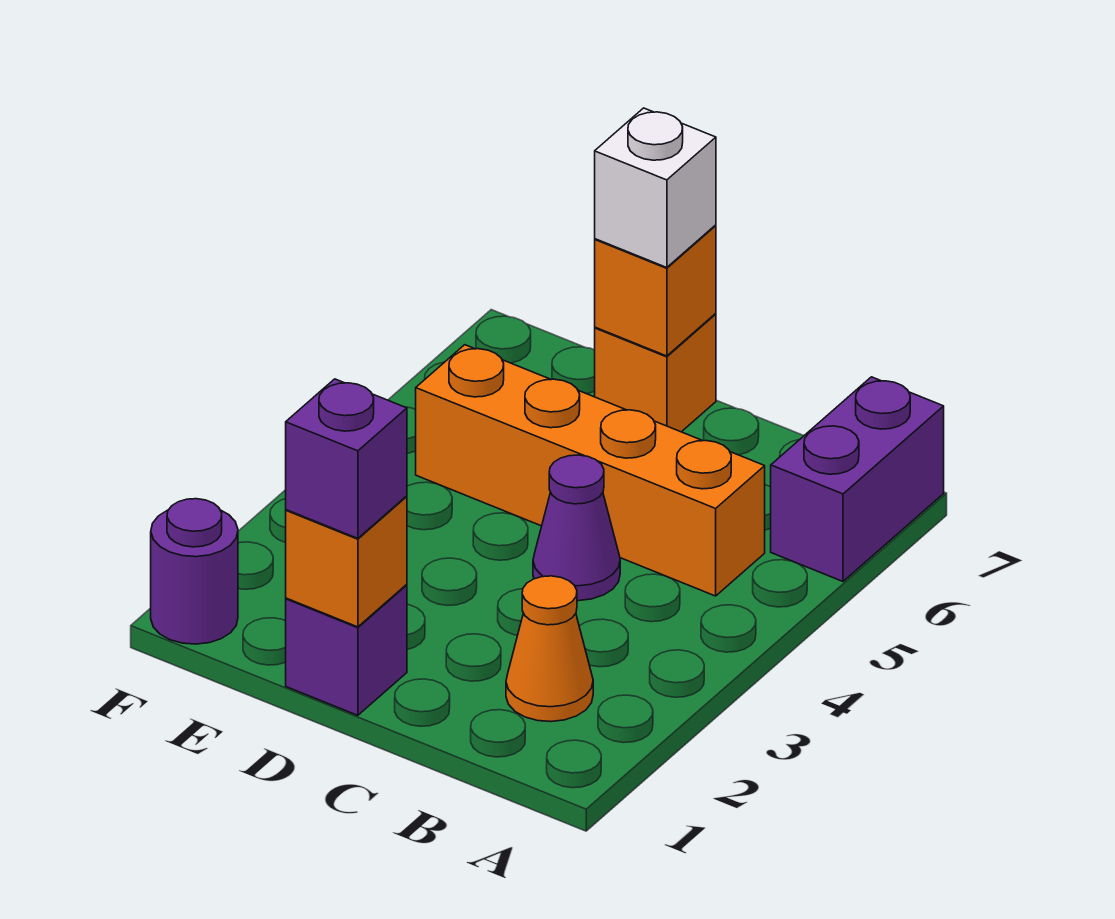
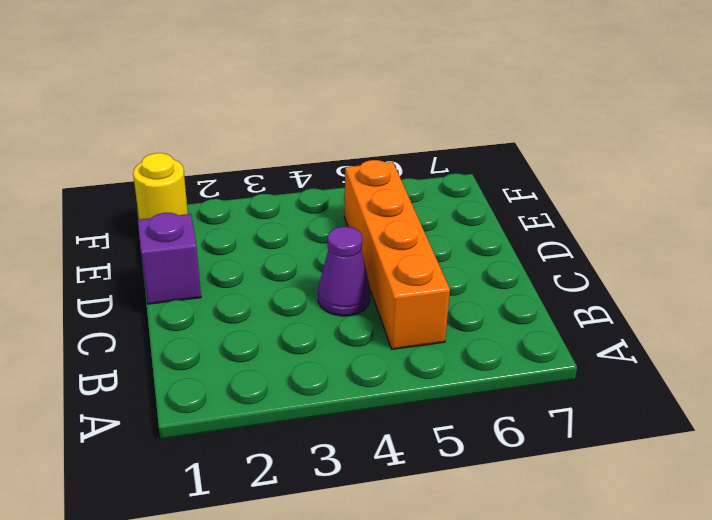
yellow 1x1 round brick [133,153,188,220] -> purple 1x1 round brick [151,499,238,644]
none -> purple 1x2 brick [771,377,944,581]
none -> orange 1x1 cone [506,576,593,722]

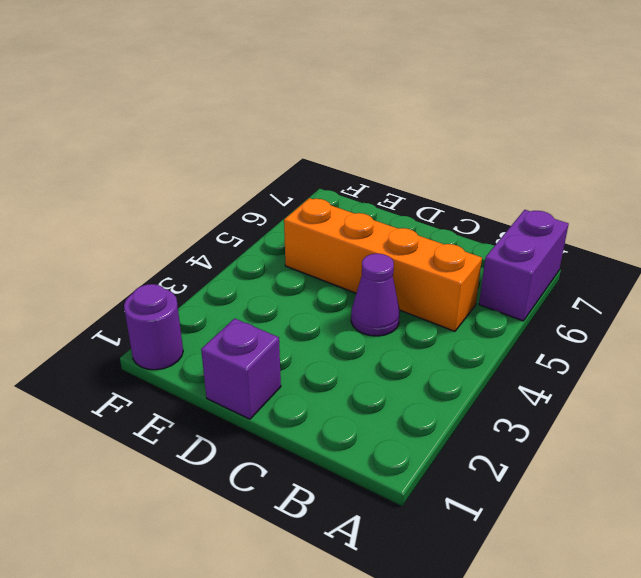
none -> orange 1x1 cone [506,576,593,722]
none -> orange 1x1 brick [595,314,716,432]

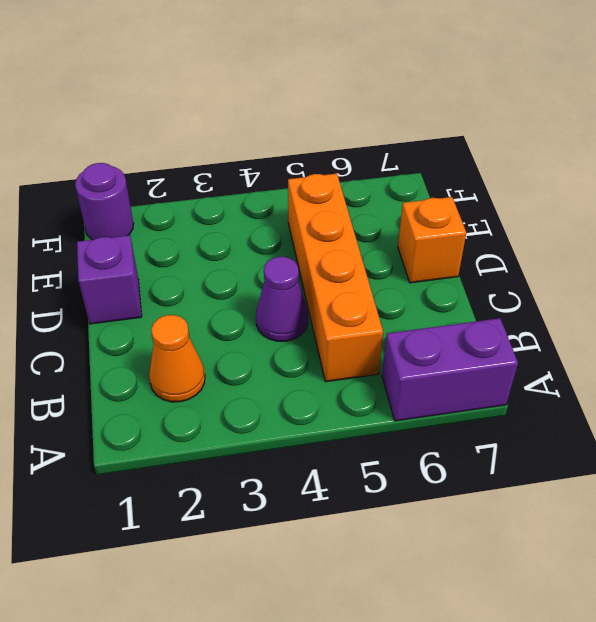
none -> orange 1x1 brick [286,496,407,627]
none -> orange 1x1 brick [595,225,716,356]

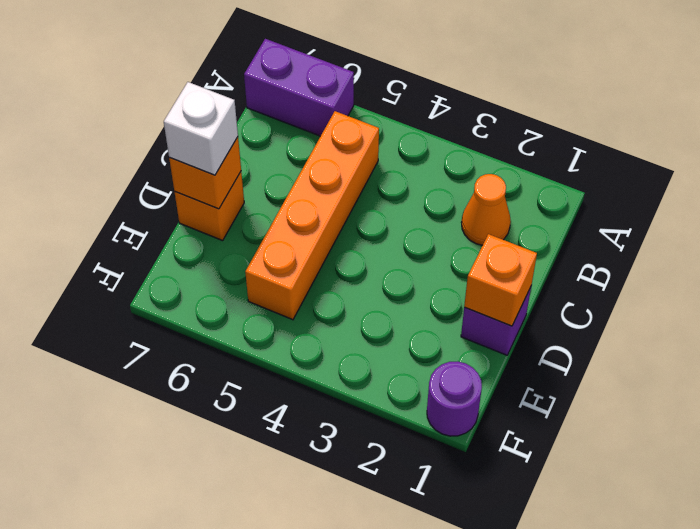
none -> purple 1x1 cone [533,455,620,601]
none -> purple 1x1 brick [286,379,407,538]

